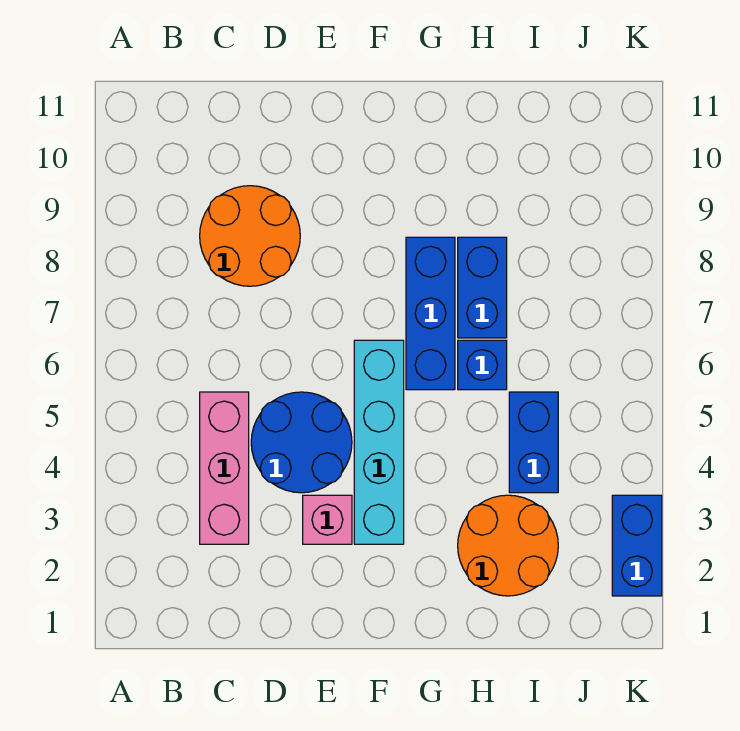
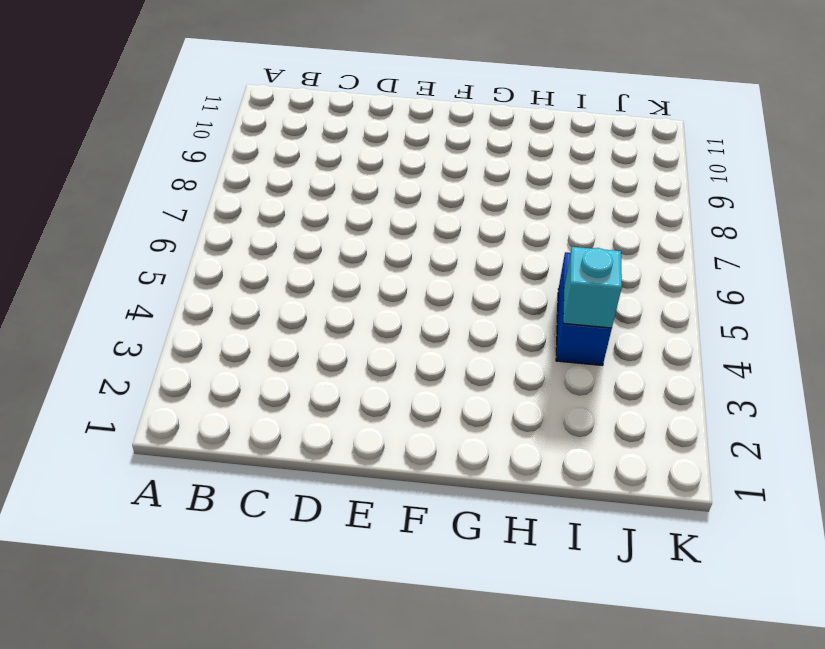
cyan 1x1 brick [563,247,622,328] -> none
none -> pink 1x3 brick [200,392,249,544]
none -> orange 2x2 round brick [200,186,300,286]

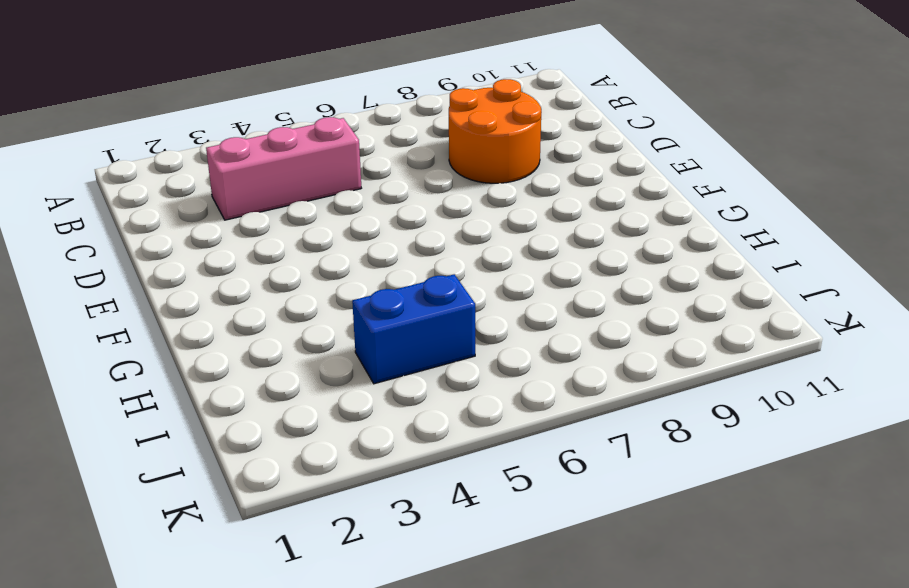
none -> blue 2x2 round brick [251,392,352,493]
none -> pink 1x1 brick [303,495,352,544]

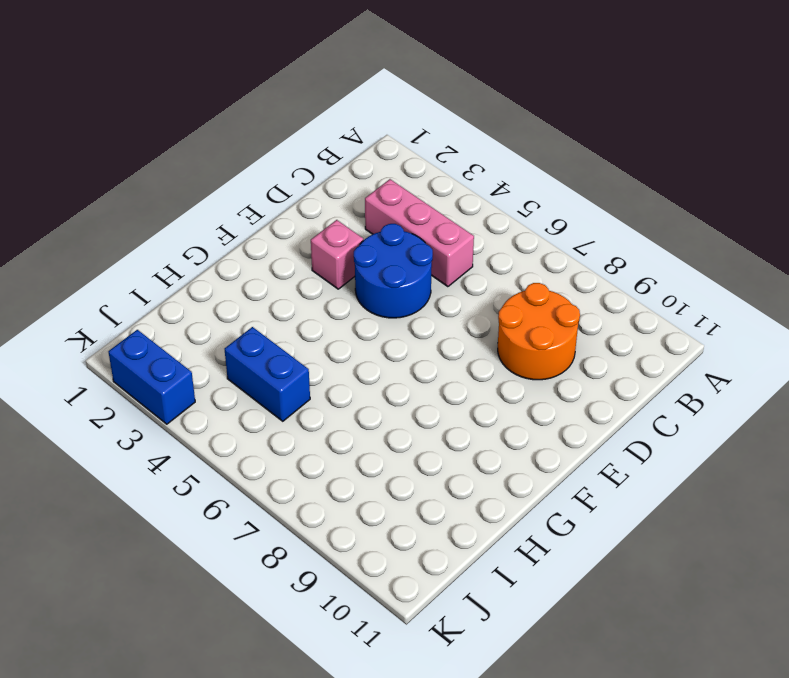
none -> cyan 1x4 brick [354,340,404,544]
none -> blue 1x3 brick [406,237,455,390]

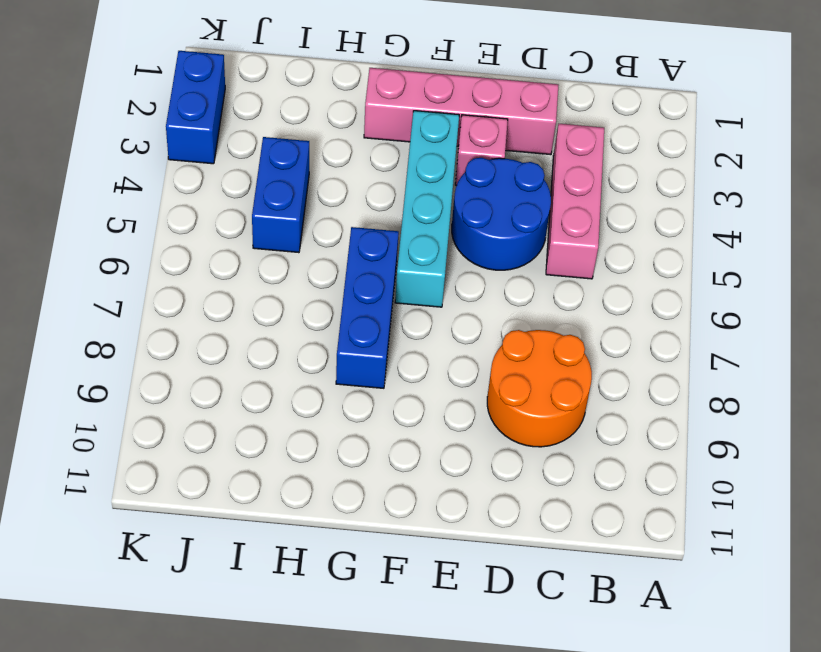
pink 1x4 brick [364,68,558,155] -> none
none -> orange 2x2 round brick [458,495,558,596]
none -> blue 1x1 brick [458,340,507,390]

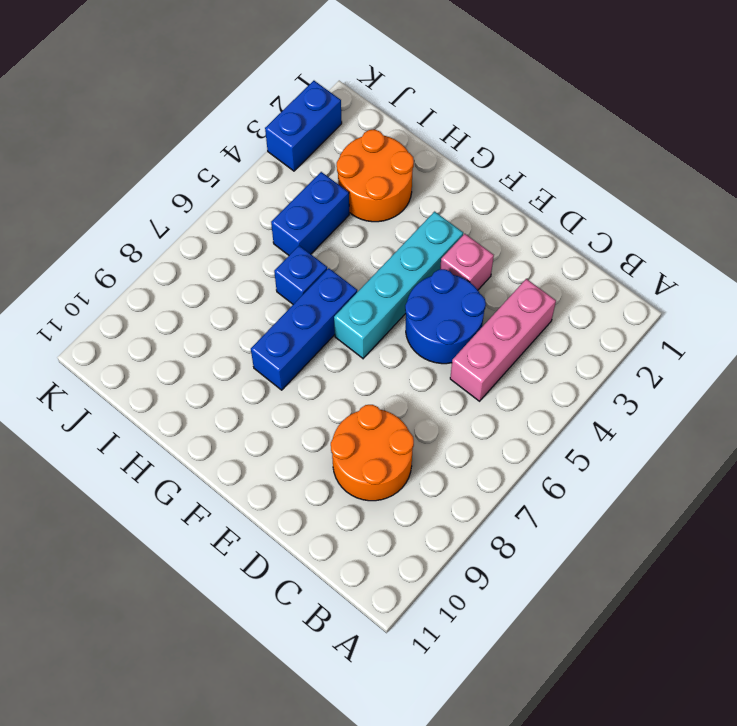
none -> blue 1x2 brick [458,237,507,338]

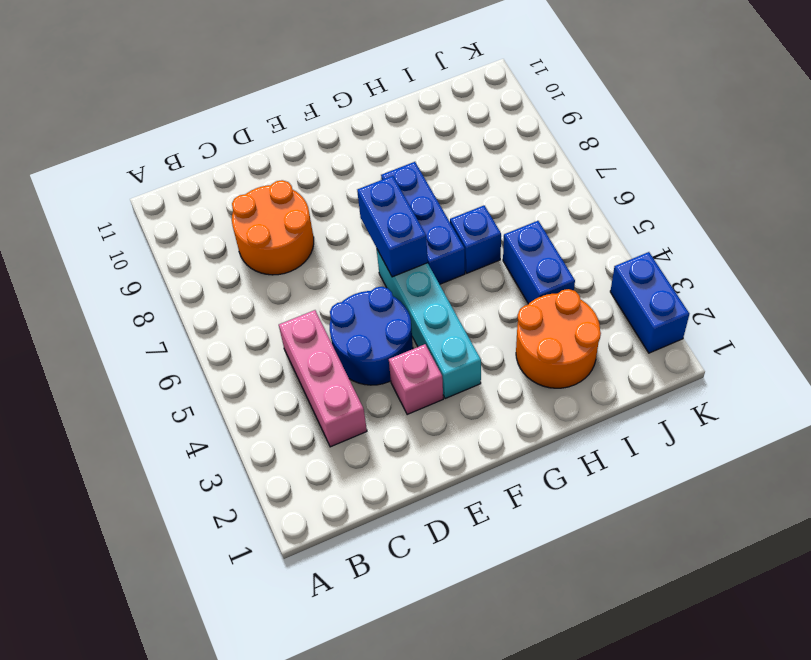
blue 1x2 brick [357,176,428,277] -> blue 1x2 brick moved to [458,237,507,338]

